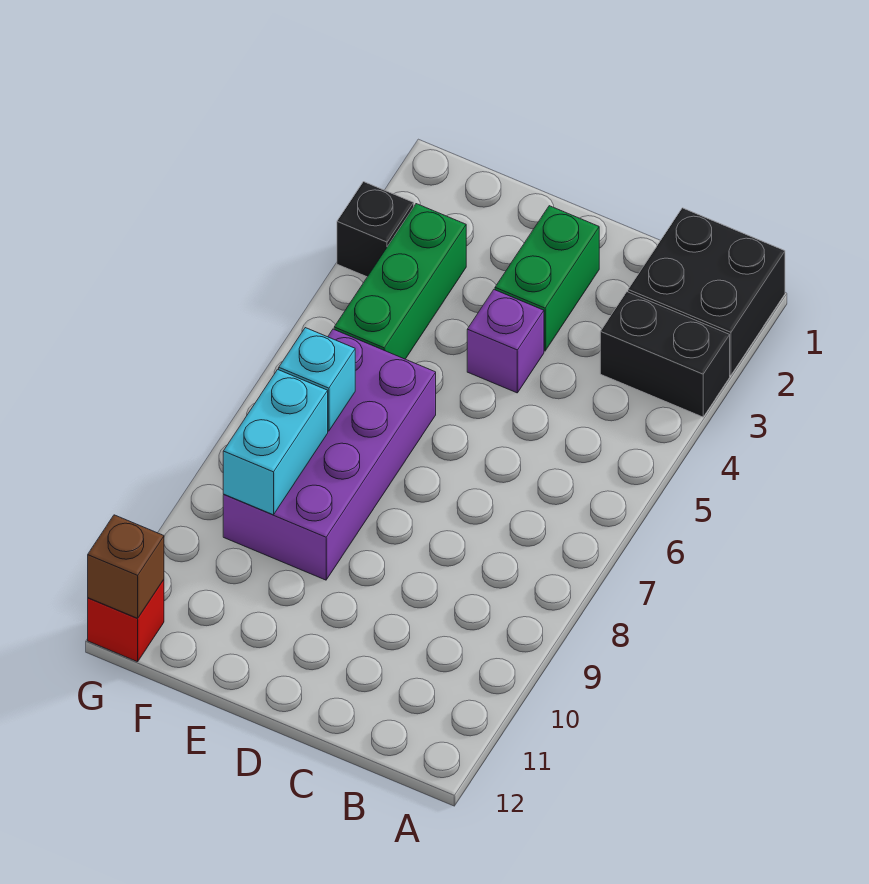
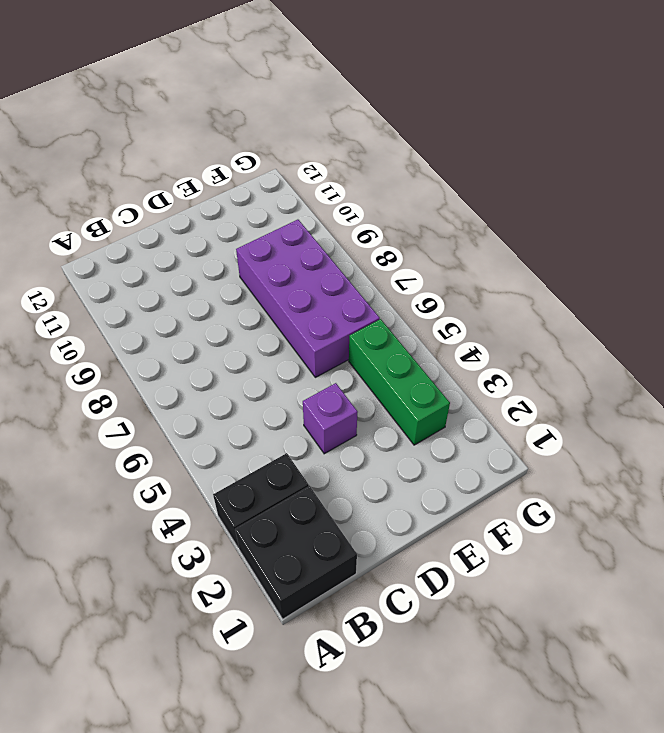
none -> green 1x2 brick [495,206,599,351]
none -> black 1x1 brick [337,182,414,277]

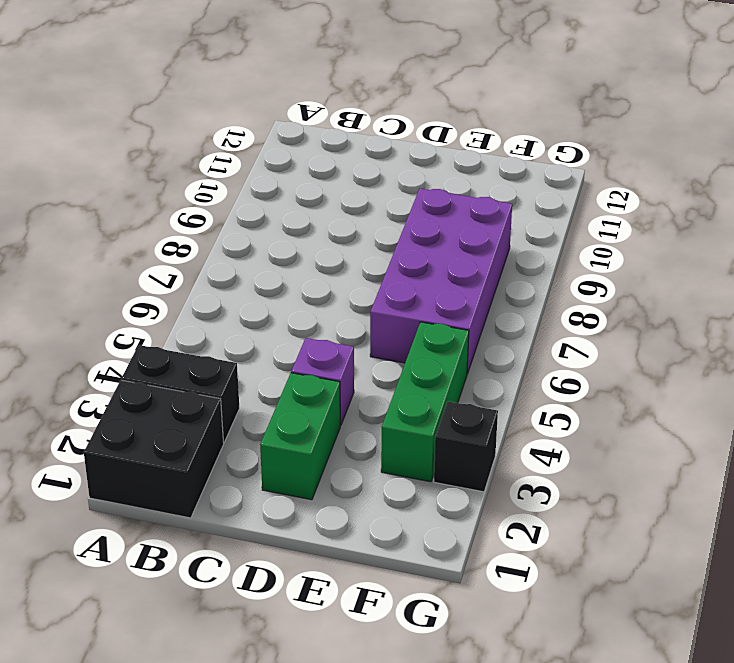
none -> red 1x1 brick [88,580,164,662]
none -> cyan 1x1 brick [279,328,355,431]

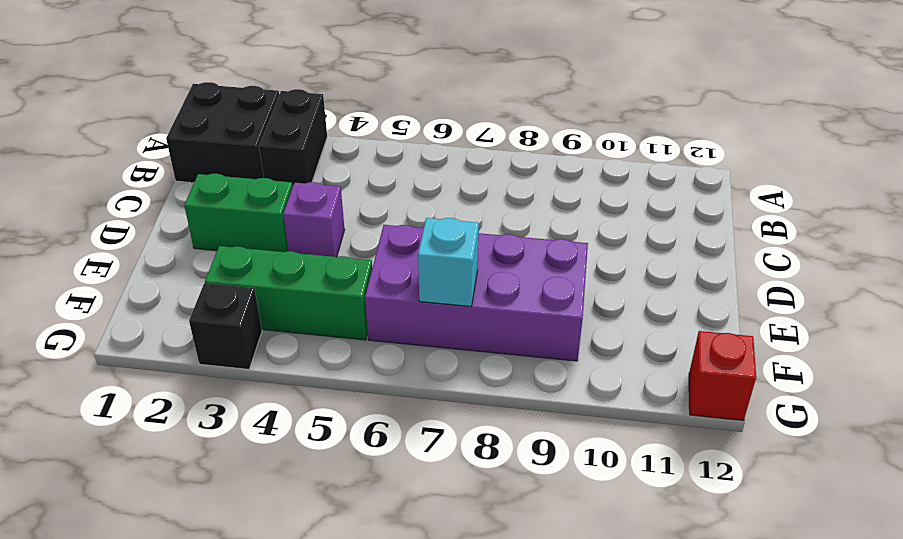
none -> cyan 1x2 brick [223,369,328,515]
none -> brown 1x1 brick [88,515,164,618]

